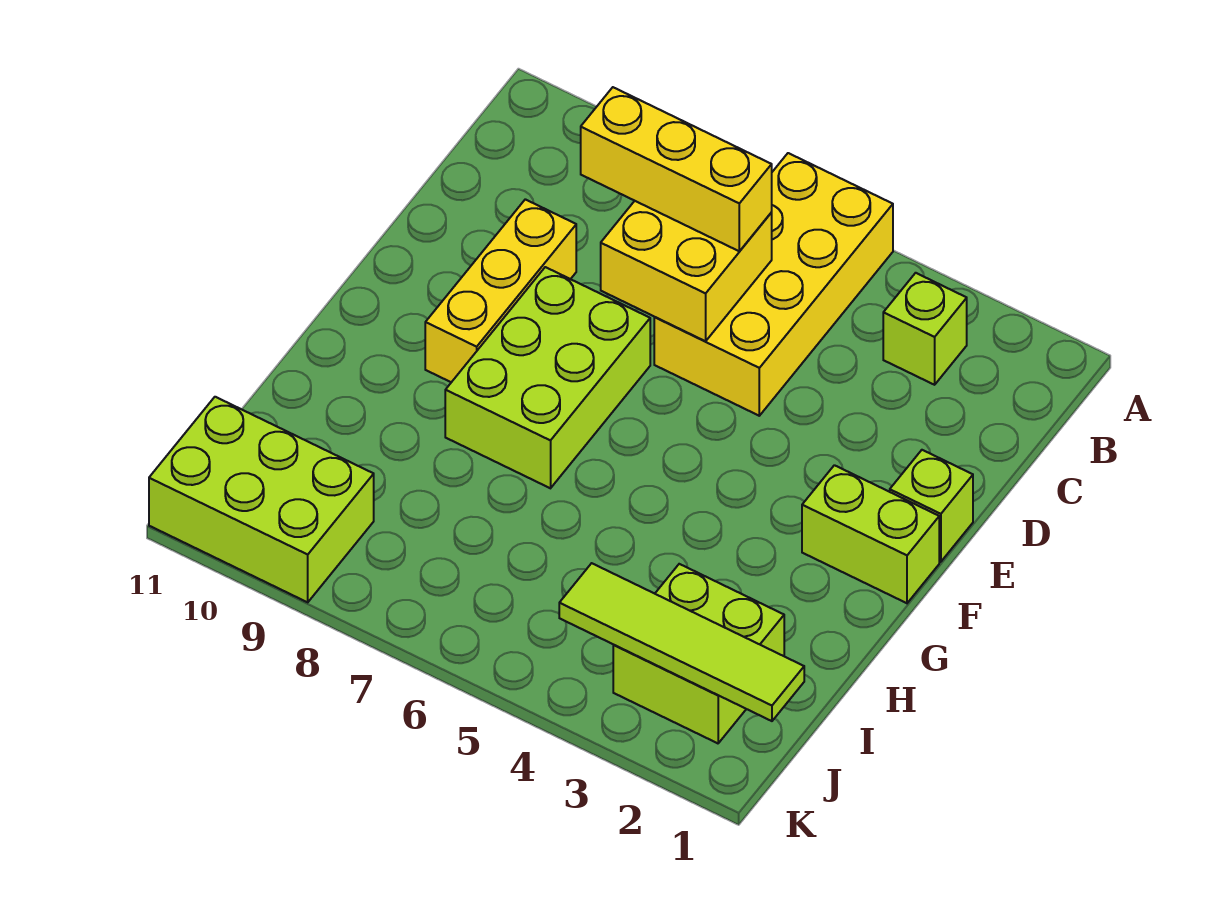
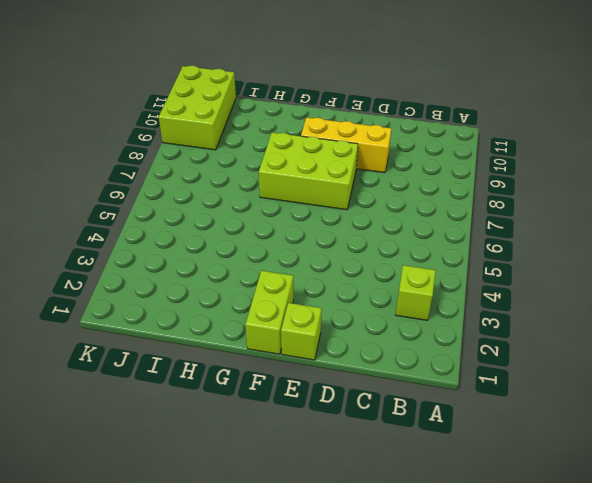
none -> yellow 2x4 brick [654,153,893,416]
none -> lime 2x2 brick [613,564,784,743]

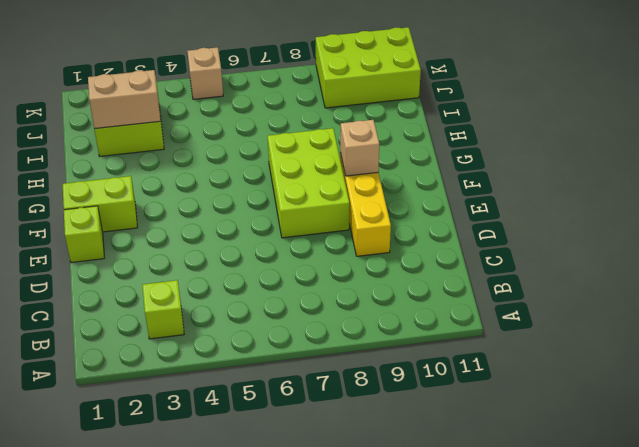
tan 1x1 brick [340,120,379,176] -> none
tan 1x2 brick [88,70,161,129] -> none
tan 1x1 brick [187,47,223,99] -> none
none -> yellow 2x4 brick [654,153,893,416]
none -> yellow 2x2 brick [601,201,772,341]

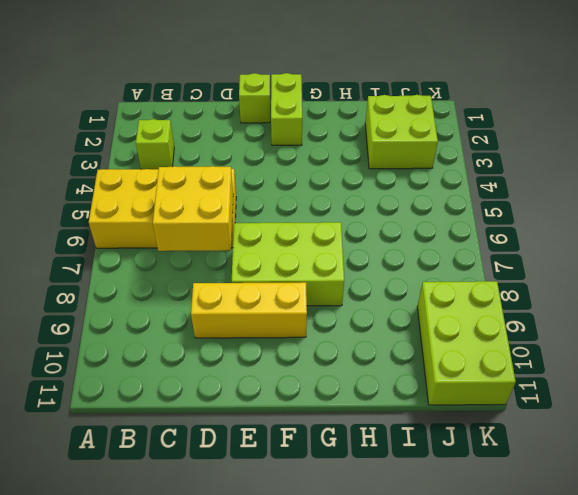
none -> lime 1x4 tile [559,563,804,721]
none -> yellow 1x3 brick [581,87,772,251]

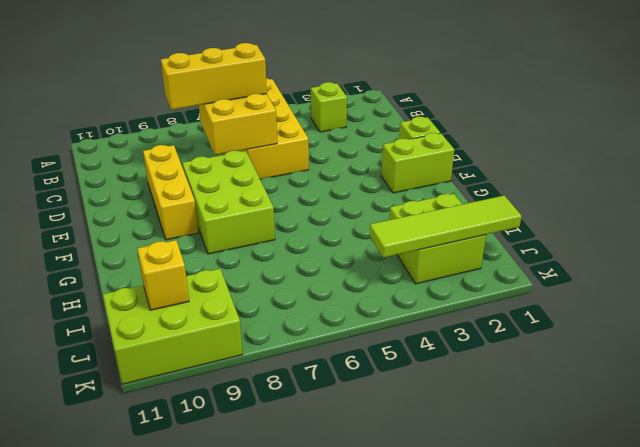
yellow 1x1 brick [137,240,189,310] -> none

